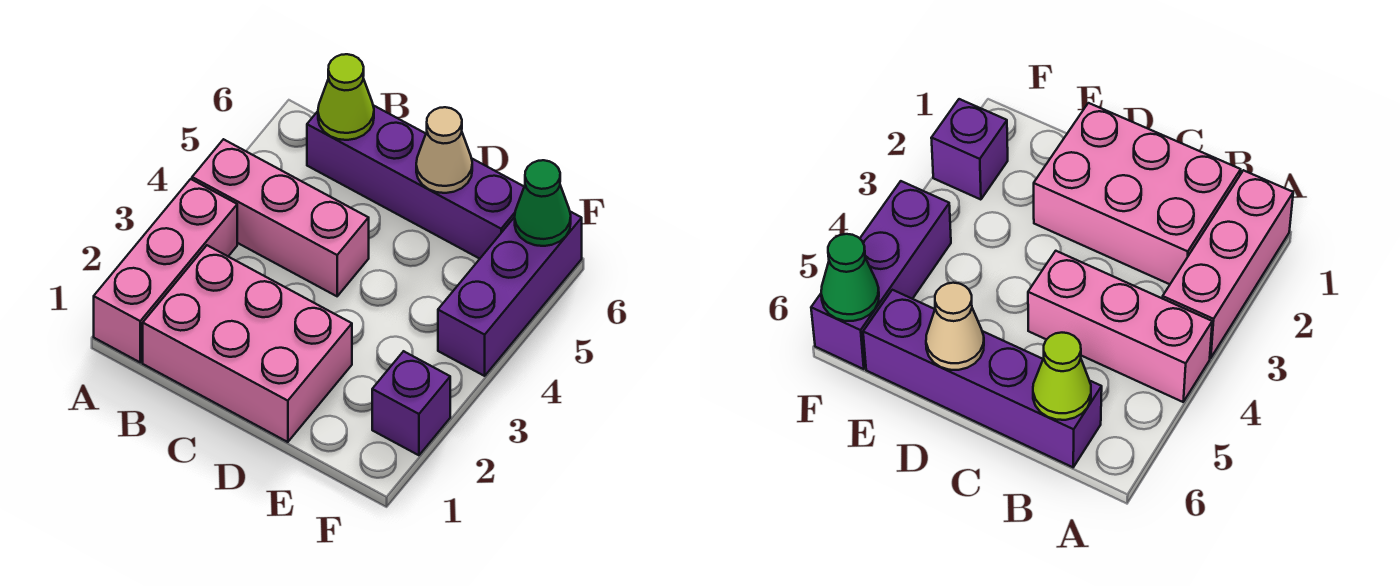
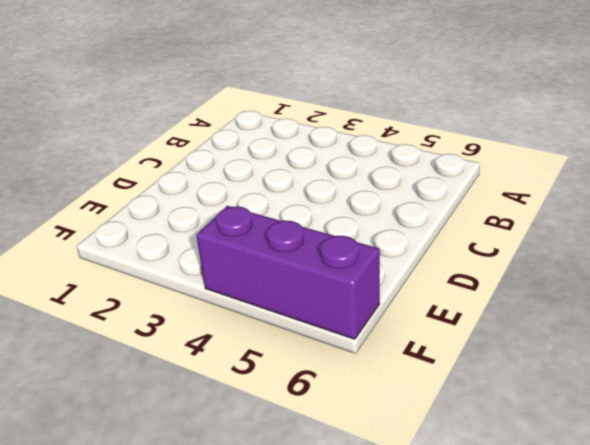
none -> pink 1x3 brick [94,179,237,362]
none -> pink 1x3 brick [192,139,369,296]

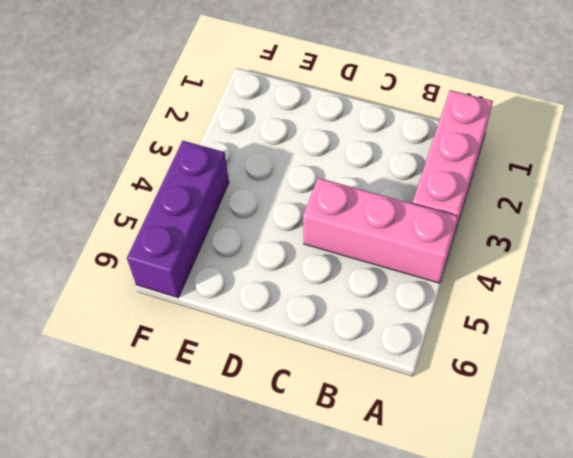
none -> pink 2x3 brick [143,245,352,442]
none -> purple 1x4 brick [307,105,524,259]

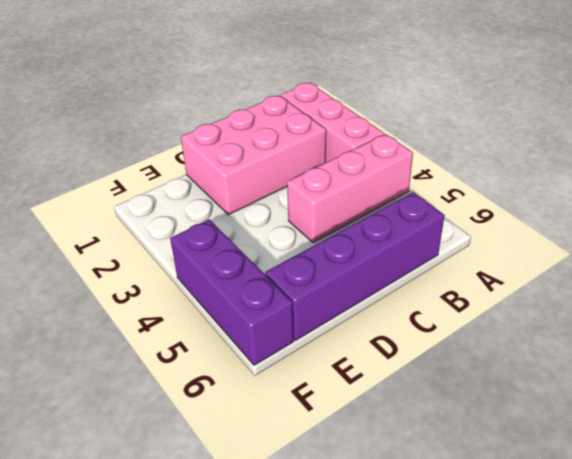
none -> purple 1x1 brick [372,351,450,455]
none -> lime 1x1 cone [318,54,374,140]

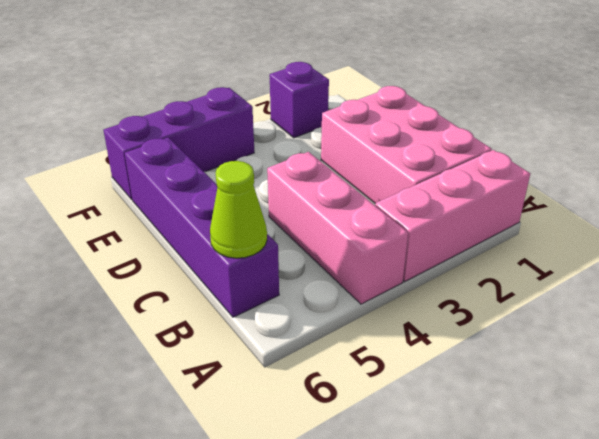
none -> tan 1x1 cone [416,107,472,193]
none -> green 1x1 cone [515,160,571,246]

